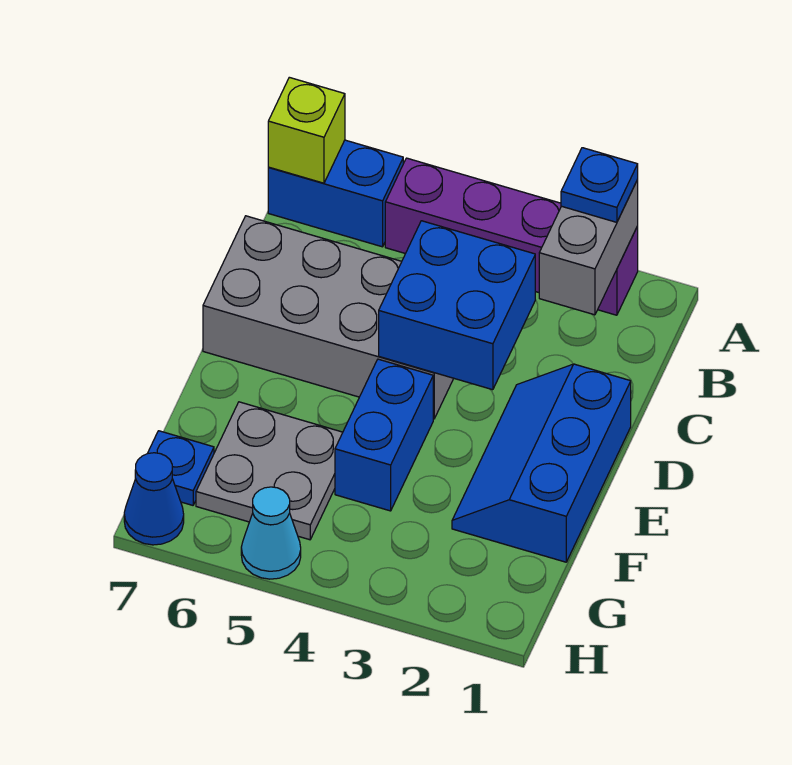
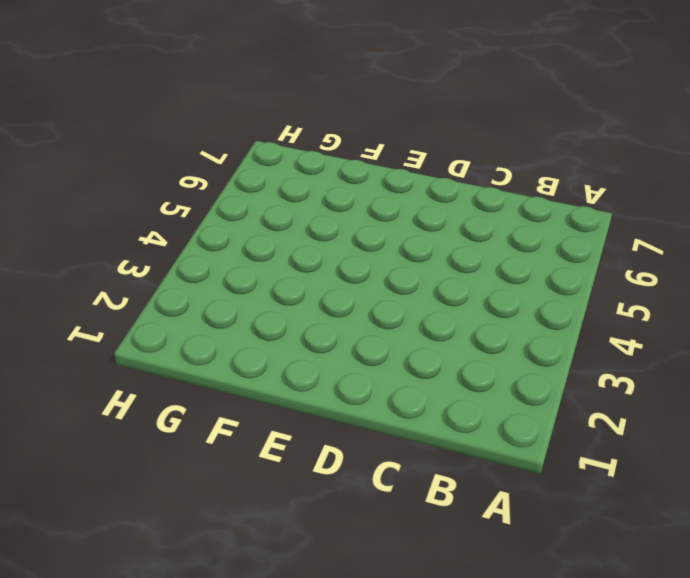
none -> purple 1x4 brick [385,158,638,315]
none -> blue 1x2 brick [268,140,403,247]
none -> grey 2x4 brick [203,216,454,419]

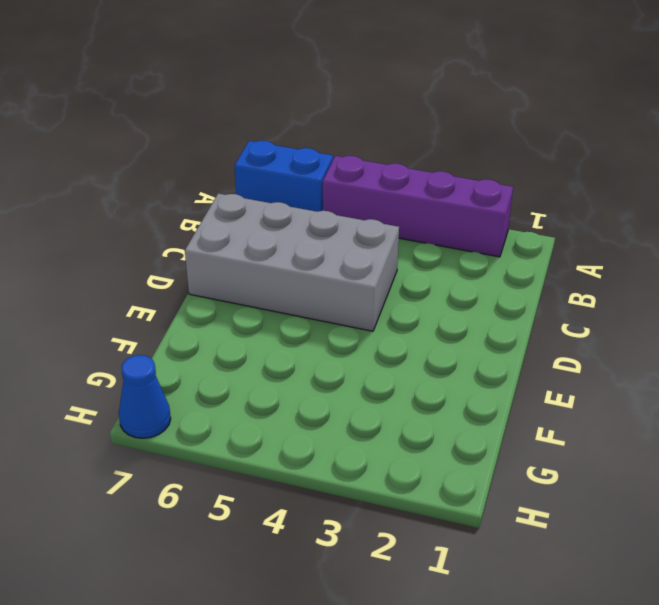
none -> blue 2x3 slope [452,364,631,562]
none -> blue 1x2 brick [335,359,433,511]
none -> grey 2x2 plate [196,402,343,540]

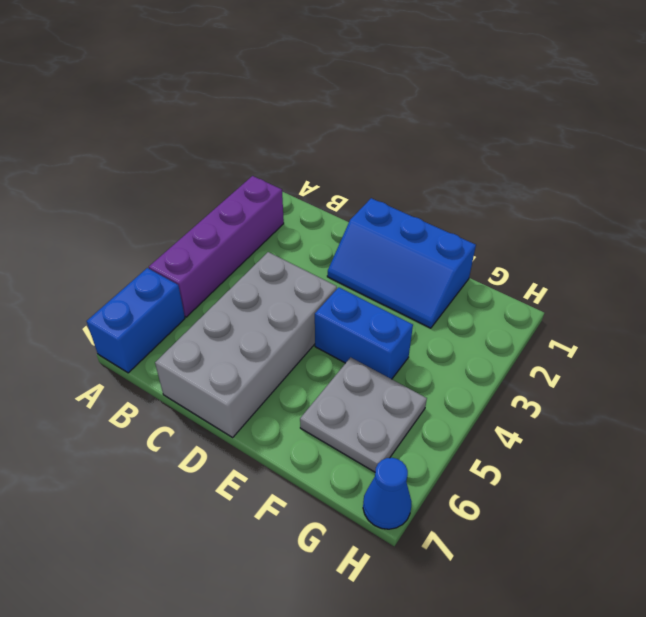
none -> blue 1x1 plate [147,431,214,505]
none -> cyan 1x1 cone [241,487,301,579]
none -> grey 1x2 brick [539,180,638,315]

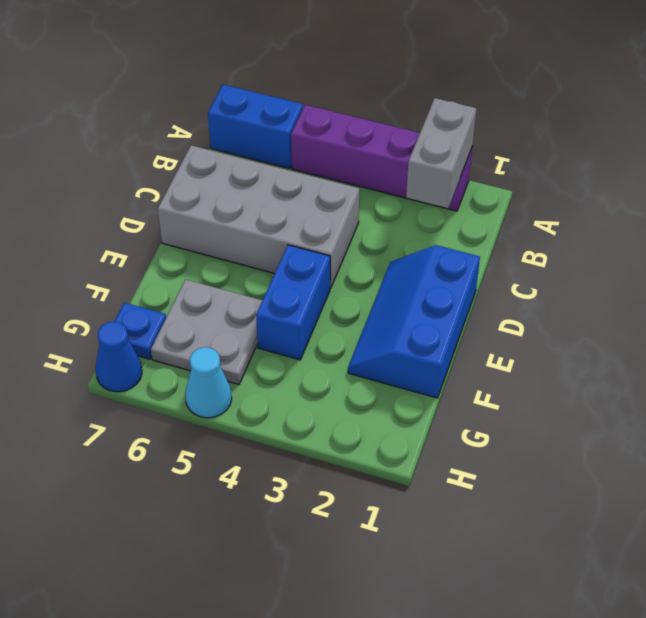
none -> lime 1x1 brick [268,77,345,183]
none -> blue 2x2 brick [379,221,535,390]
none -> blue 1x1 plate [561,148,638,222]

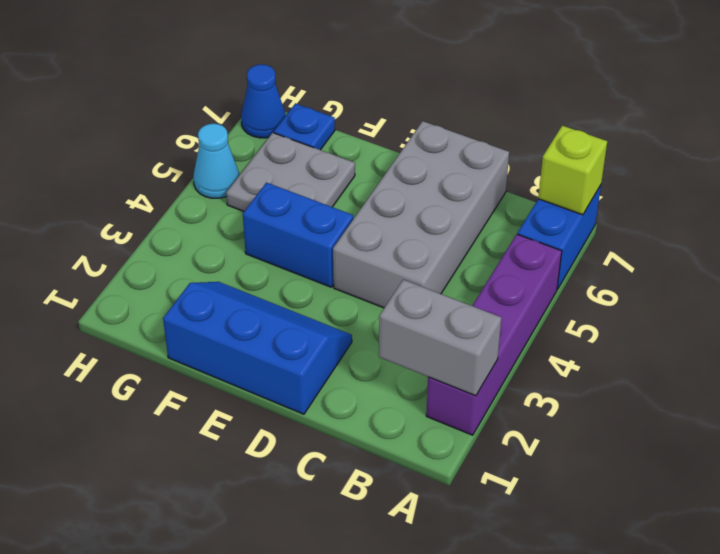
none -> blue 2x2 brick [379,221,535,390]
none -> blue 1x1 plate [561,148,638,222]

